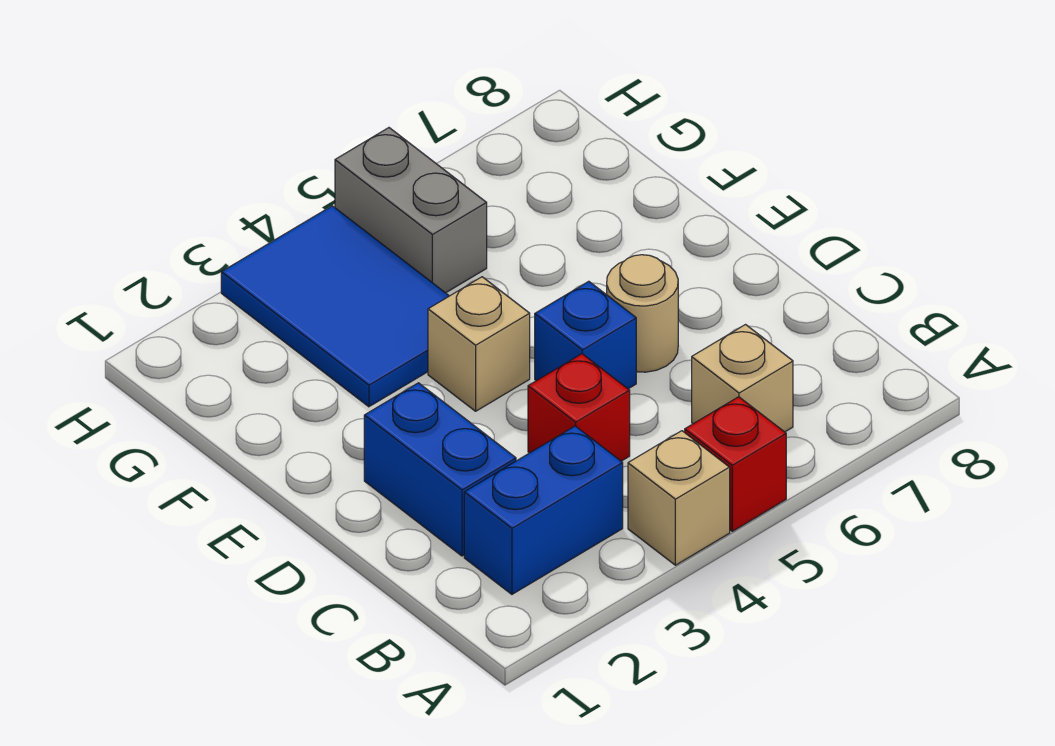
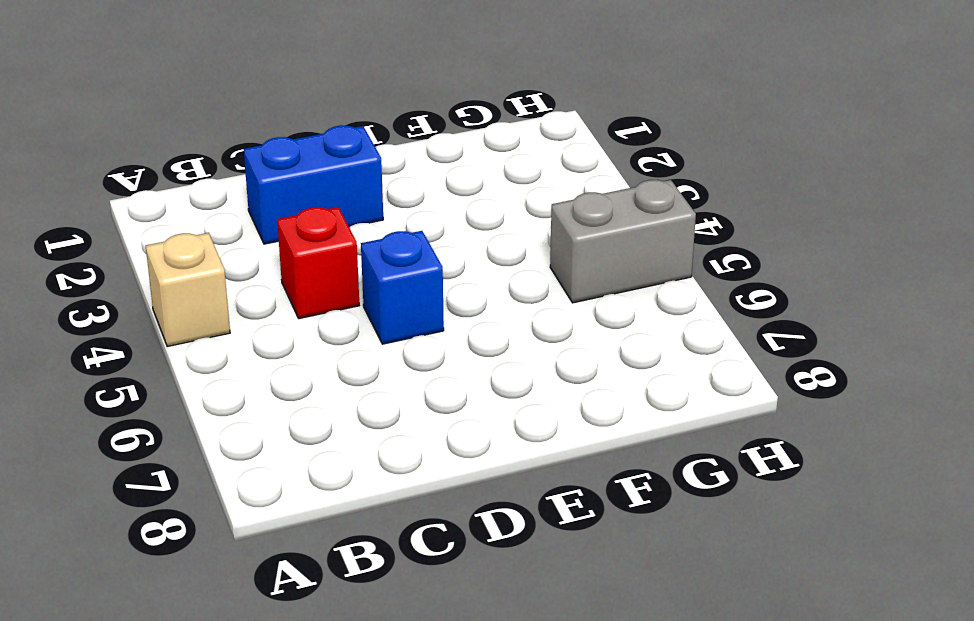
none -> red 1x1 brick [685,397,786,531]
none -> blue 1x2 brick [464,426,623,594]

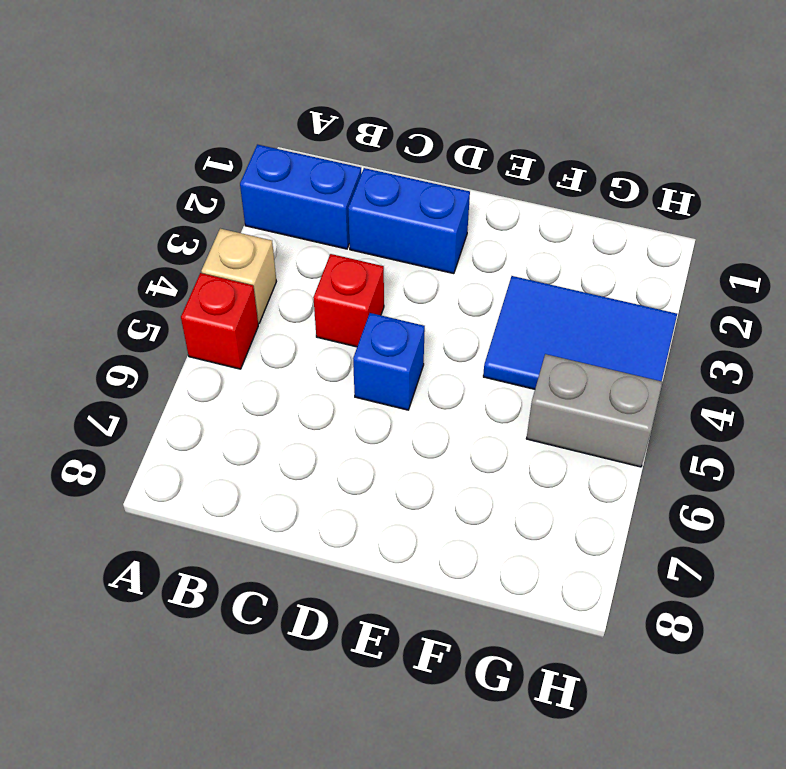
blue 1x2 brick [240,144,361,249] -> blue 1x2 brick turned to [464,426,623,594]
none -> tan 1x1 brick [692,325,793,432]
none -> tan 1x1 round brick [607,255,678,372]

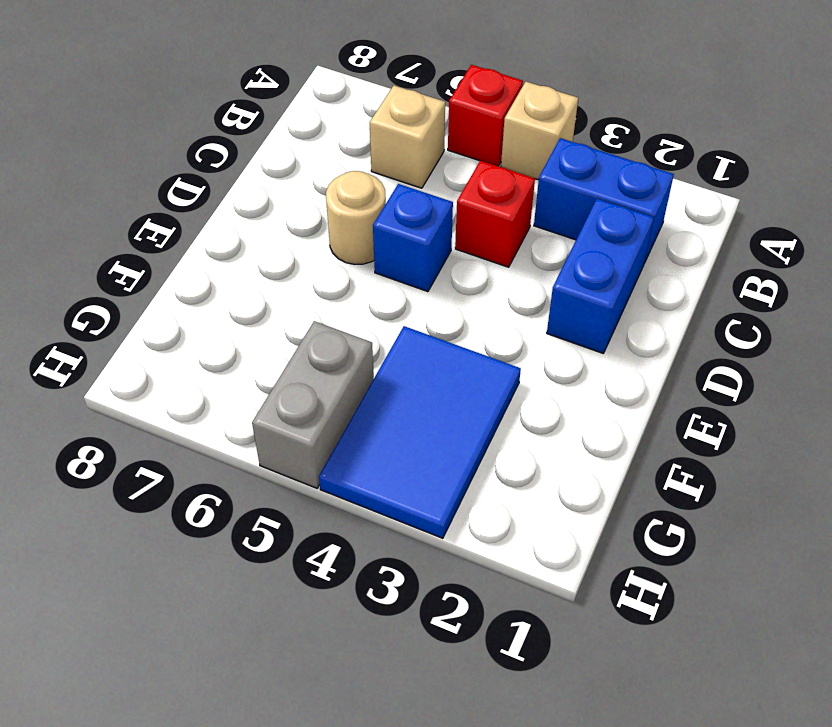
none -> tan 1x1 brick [428,277,530,411]

